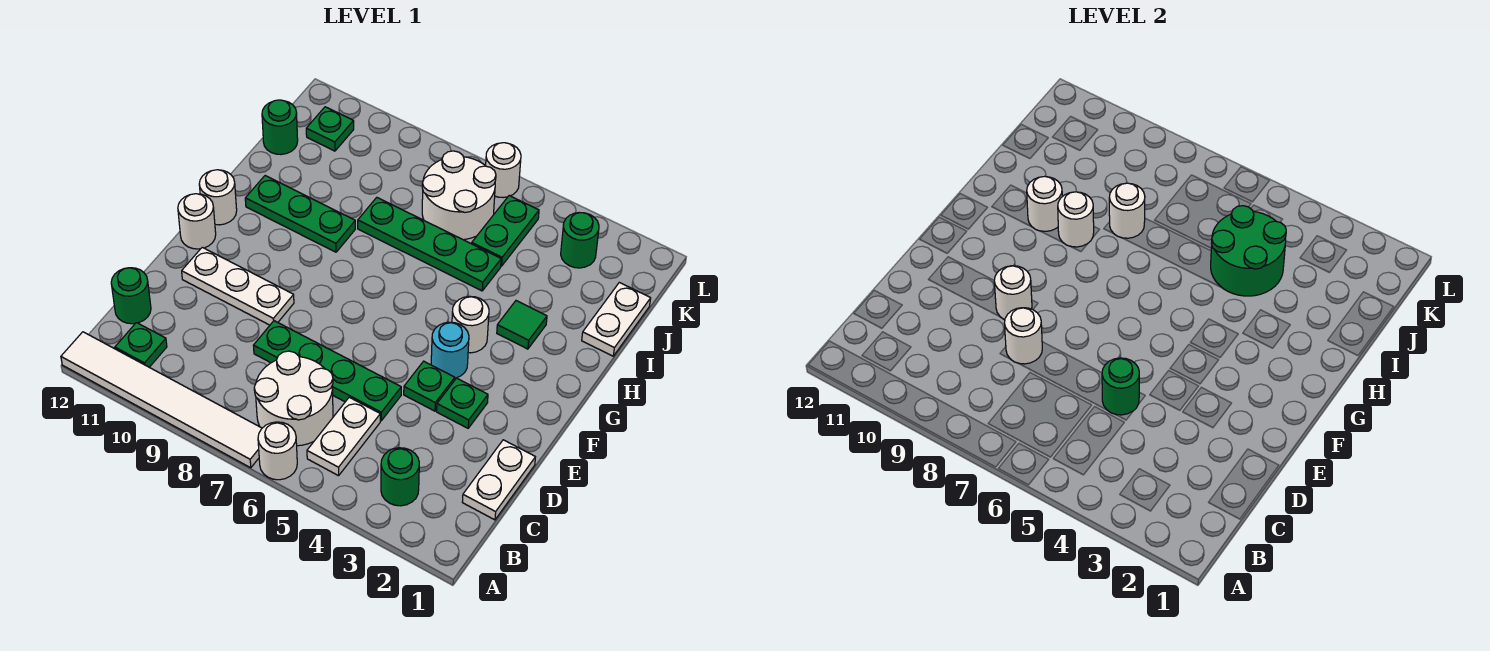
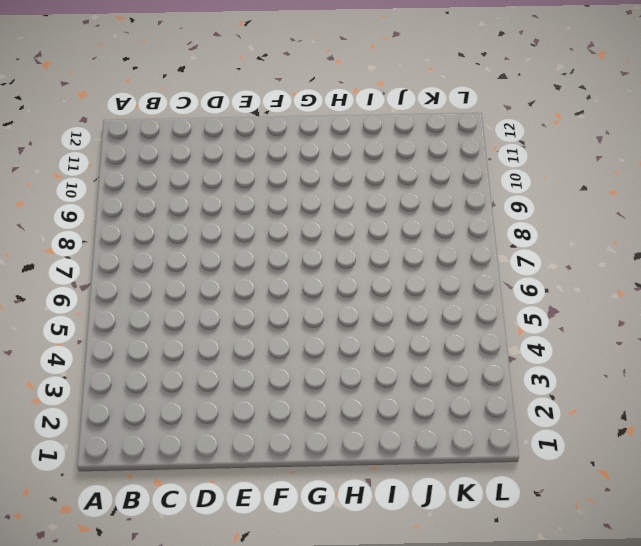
none -> white 1x1 round brick [258,422,297,480]
none -> white 1x6 tile [61,332,262,468]
none -> green 1x1 round brick [381,448,419,506]
none -> white 1x2 plate [307,397,380,476]

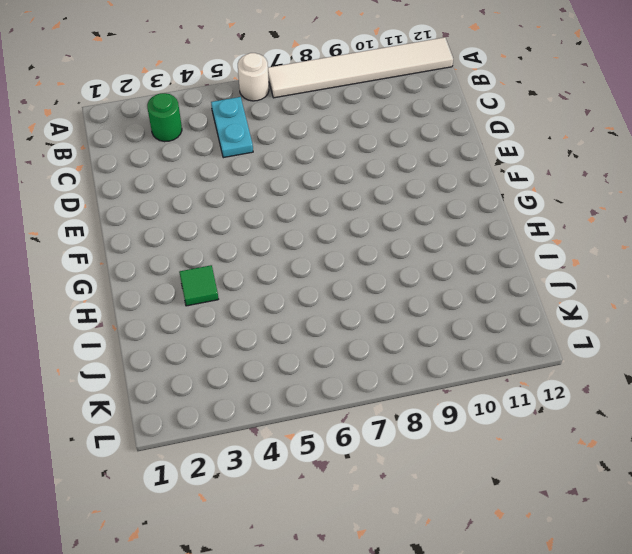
cyan 1x2 plate [211,97,253,158] -> white 1x2 plate [307,397,380,476]
none -> white 2x2 round brick [254,351,333,446]
none -> green 1x1 plate [115,323,167,367]
none -> white 1x2 plate [462,440,535,520]
none -> green 1x1 round brick [111,268,151,324]

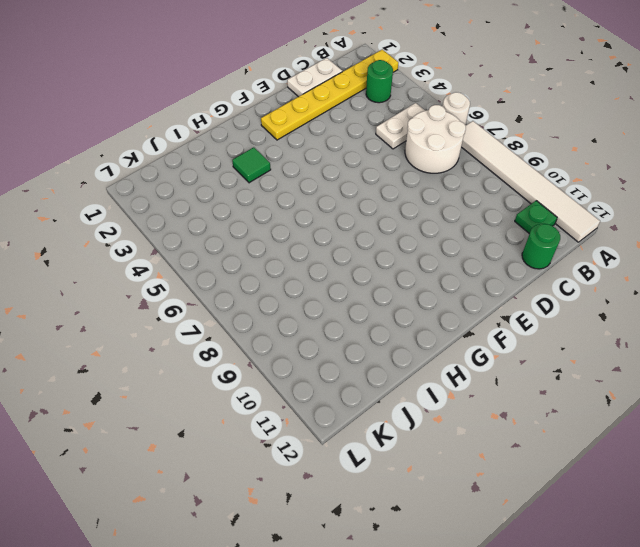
yellow 1x6 plate [261,50,398,140] -> none
none -> green 1x4 plate [253,321,401,421]
none -> green 1x1 plate [437,378,488,428]
none -> green 1x1 plate [404,361,455,411]
none -> white 1x3 plate [182,247,294,325]

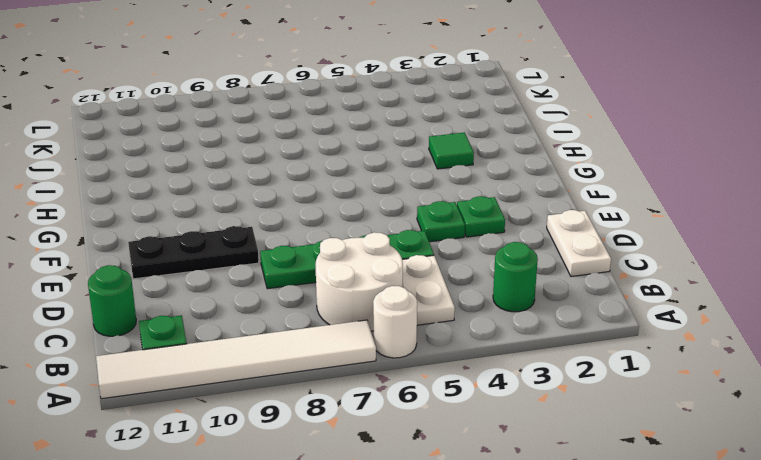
black 1x3 plate [128,226,259,279] -> white 1x3 plate [182,247,294,325]
none -> cyan 1x1 round brick [431,322,469,378]
none -> white 1x1 round brick [178,194,216,249]
none -> white 1x1 round brick [452,296,489,353]
none -> white 1x1 round brick [199,170,237,225]

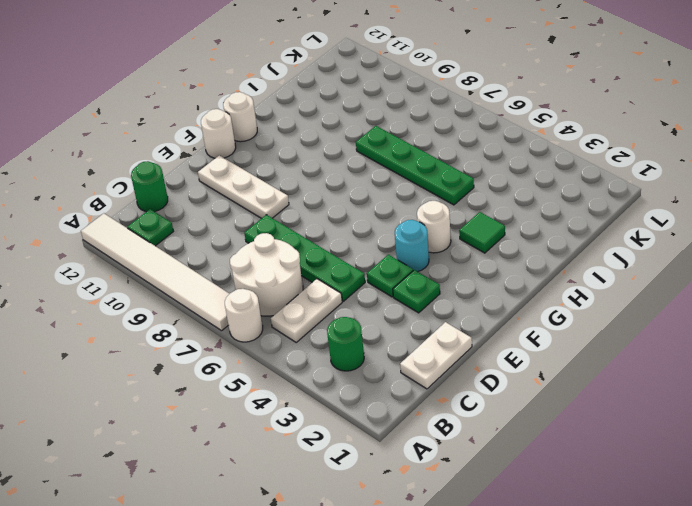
none -> green 1x3 plate [245,176,355,252]
none -> white 1x2 plate [582,282,651,356]
none -> green 1x2 plate [472,196,539,266]
none -> white 2x2 round brick [422,151,496,240]

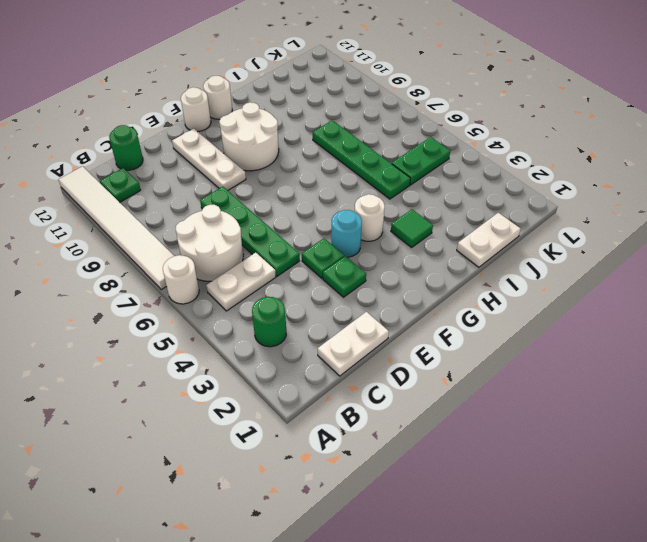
white 2x2 round brick [219,102,279,171] -> white 2x2 round brick moved to [422,151,496,240]
none -> green 1x3 plate [245,176,355,252]
none -> green 1x1 round brick [262,100,298,154]
none -> green 1x1 round brick [561,212,599,268]
none -> green 1x1 plate [306,107,354,151]

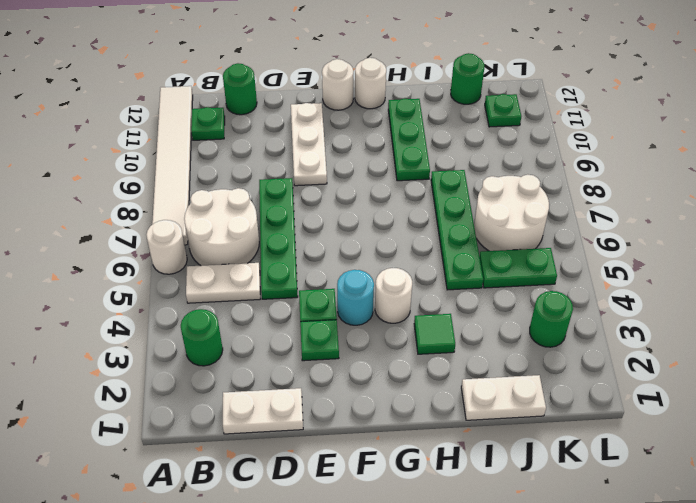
none -> white 1x1 round brick [486,143,521,198]
none -> green 1x1 round brick [1102,358,1139,415]
none -> white 1x1 round brick [1004,308,1042,364]
none -> white 1x1 round brick [994,266,1032,320]

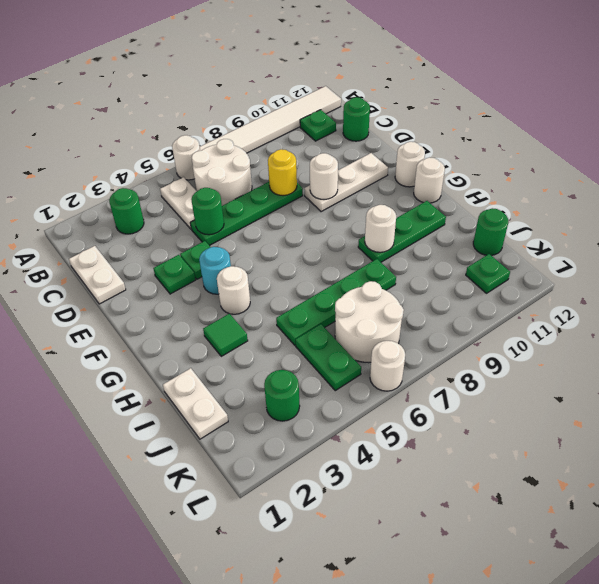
yellow 1x1 round brick [268,149,297,195] -> white 1x1 round brick [1004,308,1042,364]
none -> white 1x1 round brick [1027,176,1062,231]
none -> green 2x2 round brick [1211,206,1286,296]
none -> white 1x1 round brick [1109,183,1145,238]

